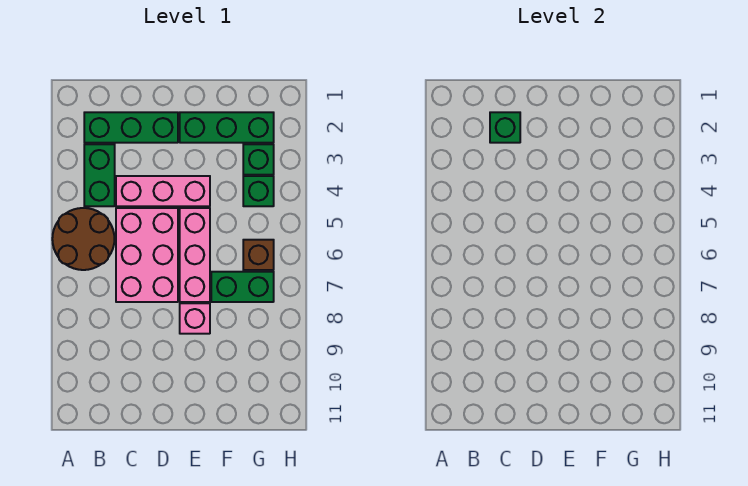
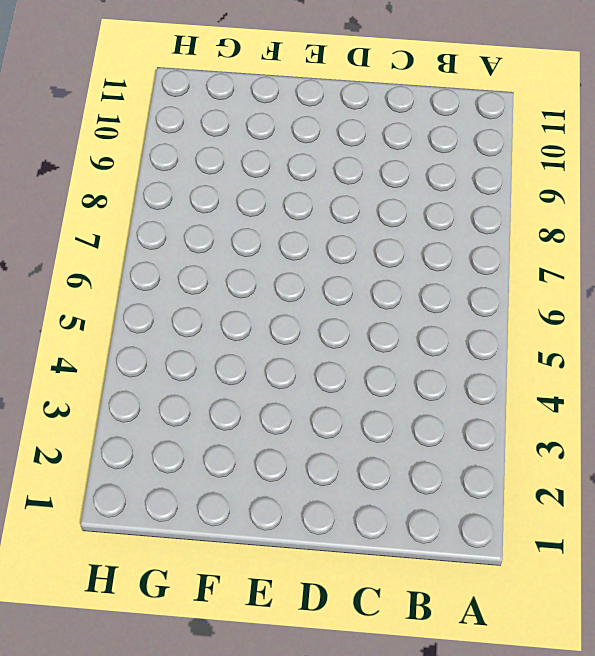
none -> brown 2x2 round brick [52,208,114,270]
none -> green 1x3 brick [84,112,178,143]
none -> green 1x2 brick [84,144,115,206]

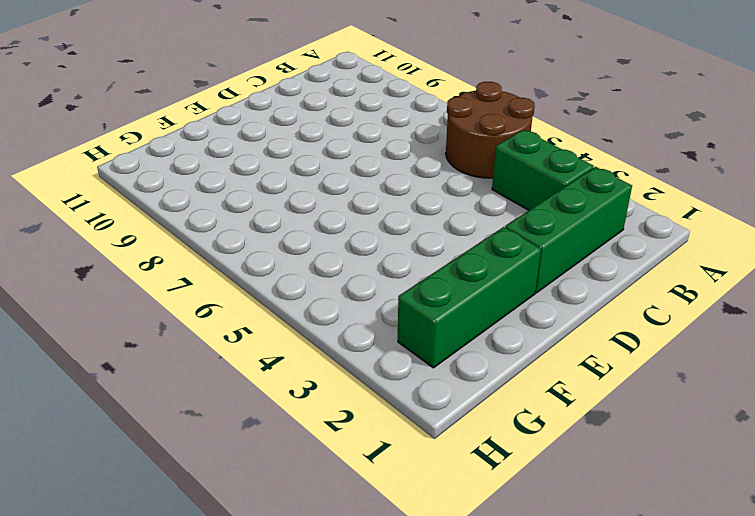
none -> pink 1x3 brick [116,176,210,206]
none -> pink 2x3 brick [116,208,178,302]
none -> pink 1x3 brick [180,208,210,302]

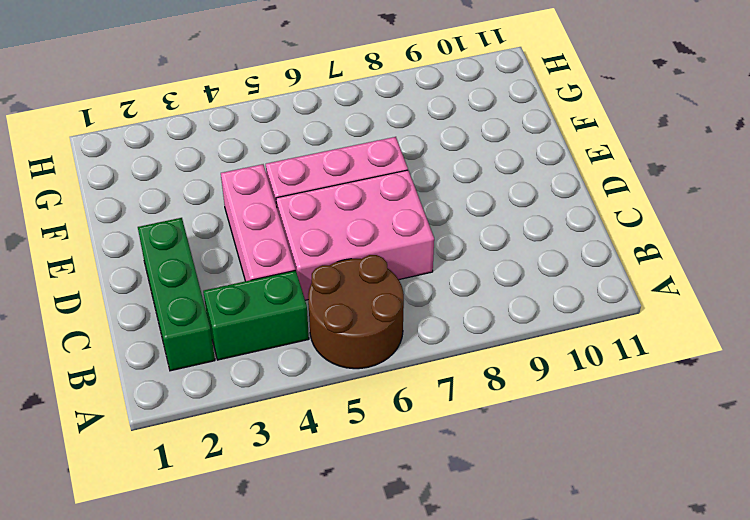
none -> green 1x3 brick [180,112,274,143]
none -> pink 1x1 brick [180,303,210,334]
none -> green 1x2 brick [211,272,274,302]

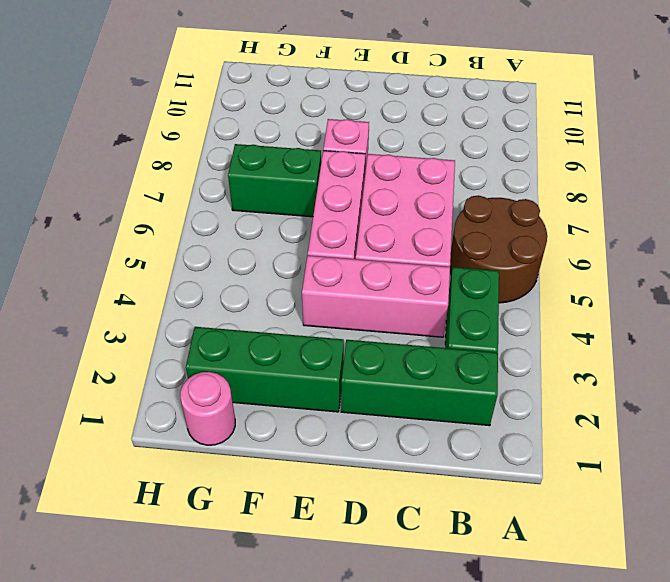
pink 1x1 round brick [180,372,235,445] -> none
none -> green 1x1 brick [243,144,274,175]
none -> green 1x1 brick [243,176,274,206]
none -> brown 1x1 brick [243,240,274,270]

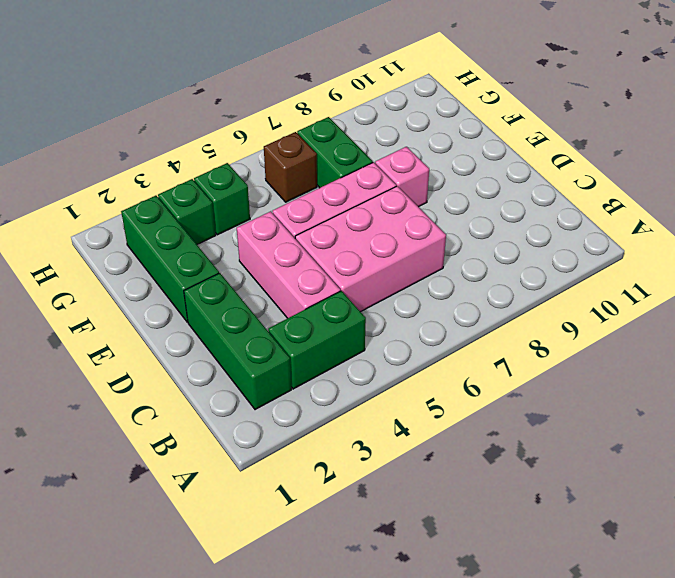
none -> brown 2x2 round brick [52,208,114,270]
none -> green 1x1 brick [490,112,520,143]

